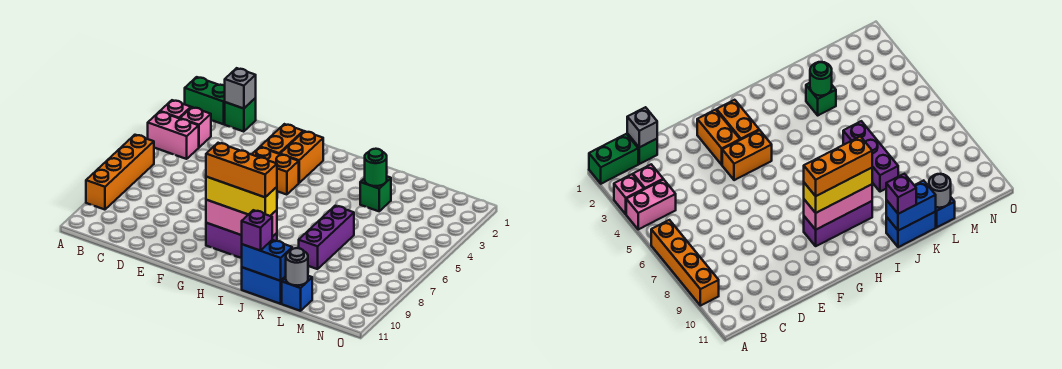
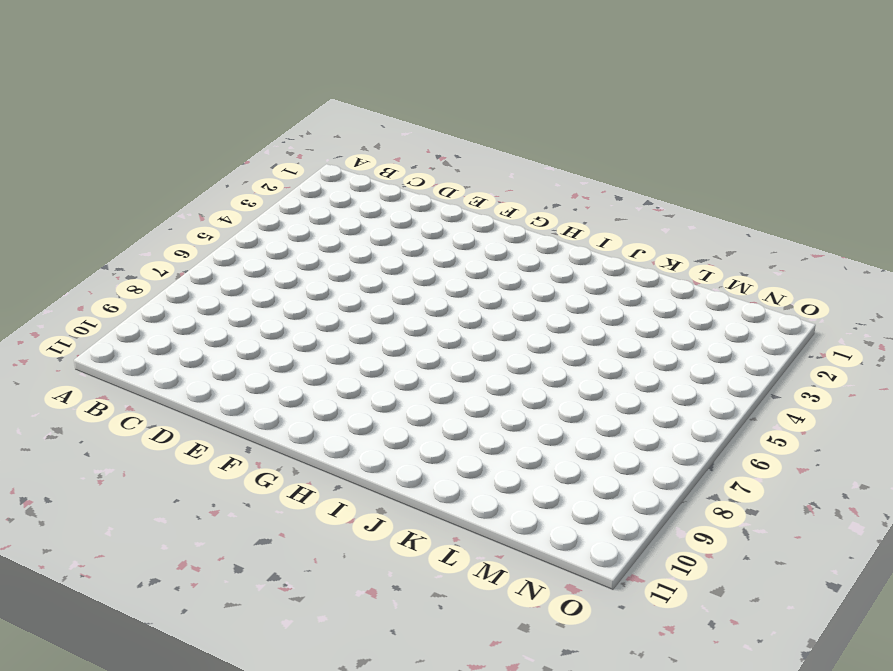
none -> green 1x2 brick [185,77,225,124]
none -> pink 1x1 brick [160,100,191,119]
none -> pink 1x2 brick [148,112,199,159]

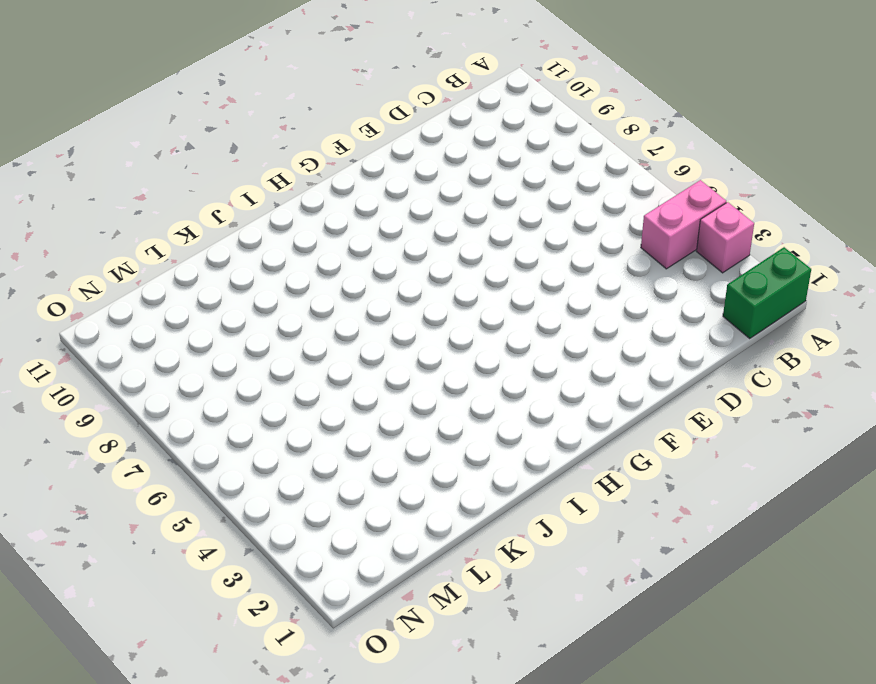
none -> orange 1x4 brick [86,135,154,210]
none -> pink 1x1 brick [180,107,211,147]
none -> green 1x1 brick [225,98,256,132]

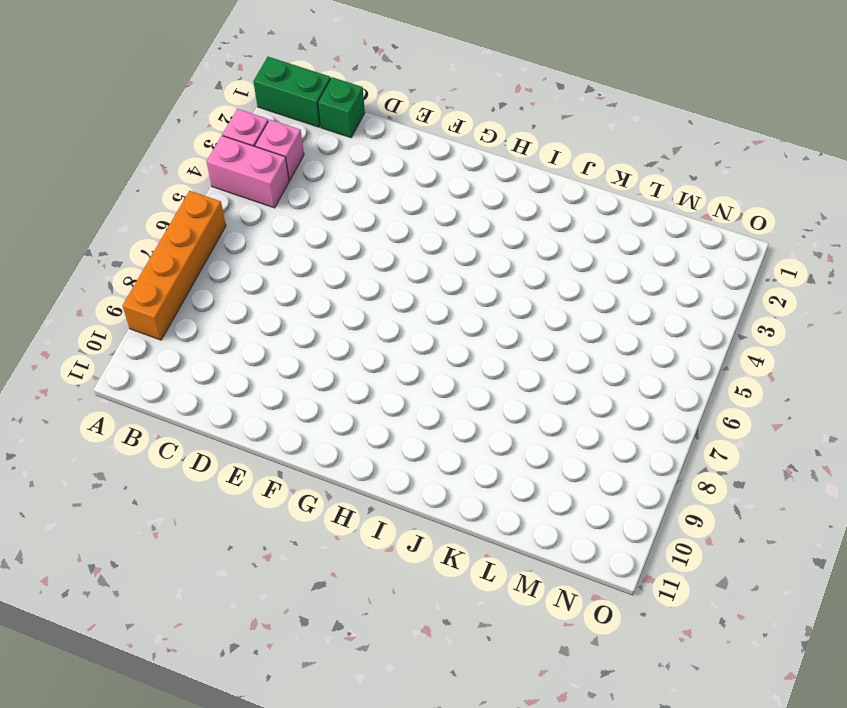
none -> orange 1x2 brick [260,124,303,154]
none -> orange 1x2 brick [252,147,299,195]
none -> orange 1x2 brick [281,131,323,183]

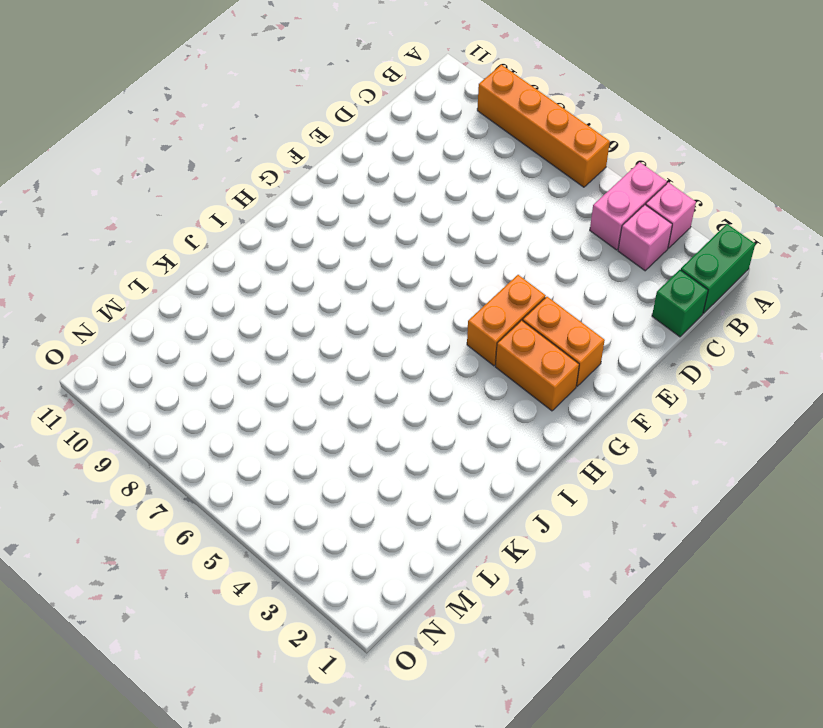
none -> purple 1x3 brick [206,223,277,258]
none -> blue 1x2 brick [242,267,286,304]
none -> green 1x1 brick [360,177,391,211]

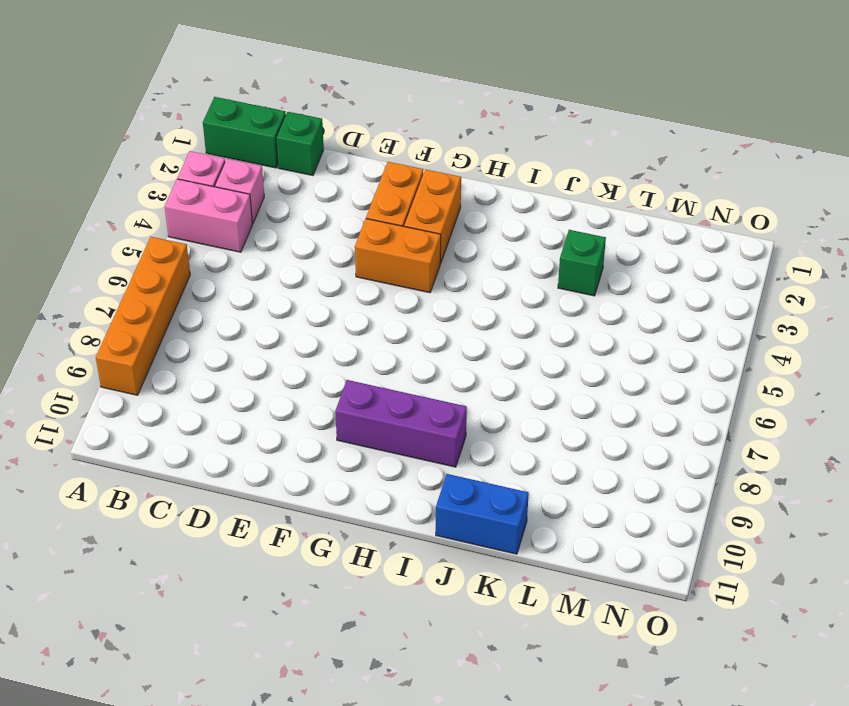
none -> purple 1x3 brick [299,206,354,269]
none -> blue 1x1 brick [282,276,312,311]
none -> grey 1x1 brick [225,68,256,109]

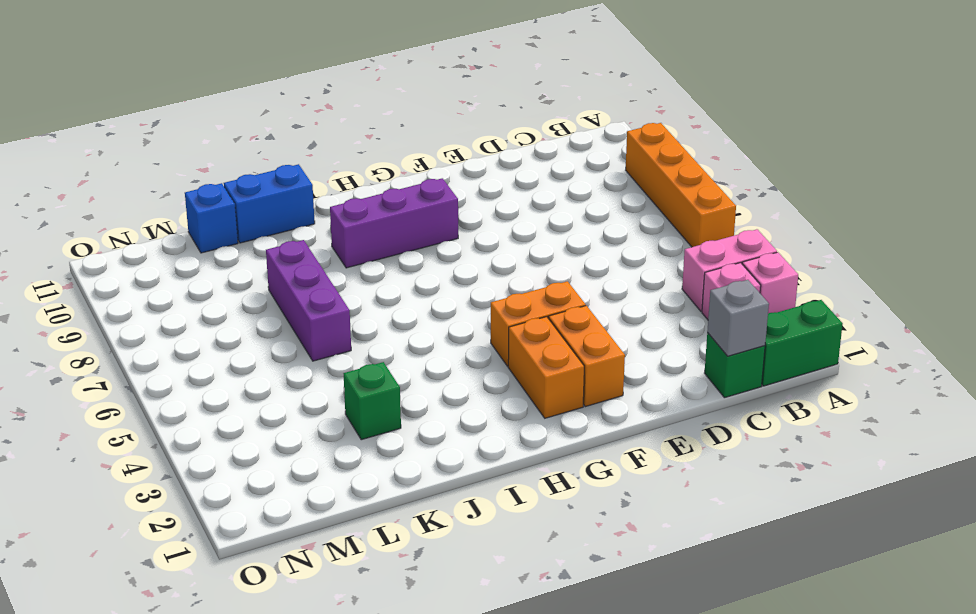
none -> pink 1x3 brick [206,200,277,237]
none -> blue 1x2 brick [242,240,292,281]
none -> green 1x1 round brick [365,149,387,186]

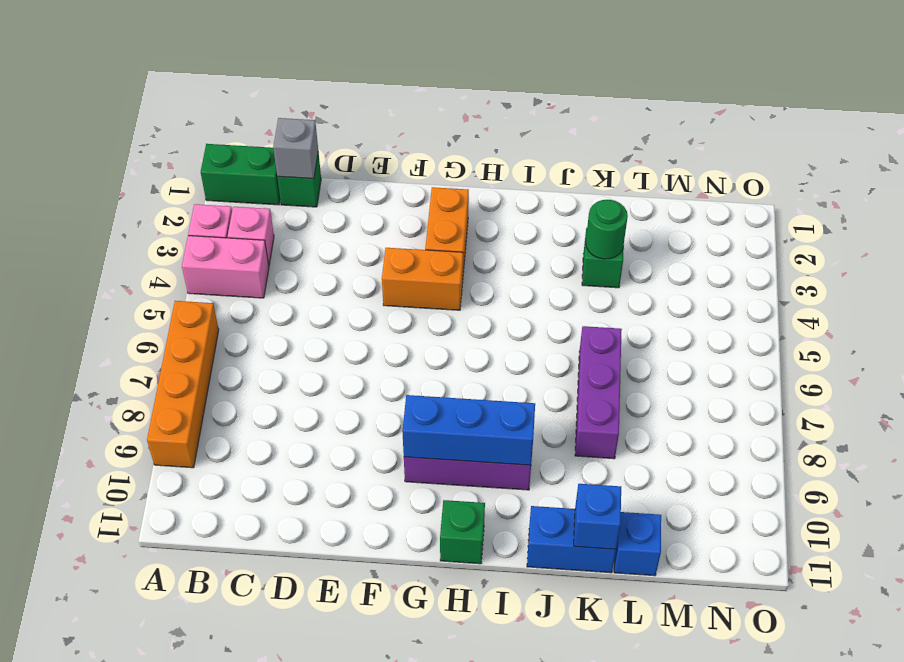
blue 1x3 brick [402,395,535,465] -> pink 1x3 brick [206,200,277,237]
green 1x1 brick [440,500,485,564] -> none
blue 1x1 brick [574,484,621,549] -> blue 1x2 brick [242,240,292,281]
none -> orange 1x2 brick [260,124,303,154]
none -> grey 1x1 round brick [286,248,308,285]
none -> yellow 1x3 brick [206,177,277,216]

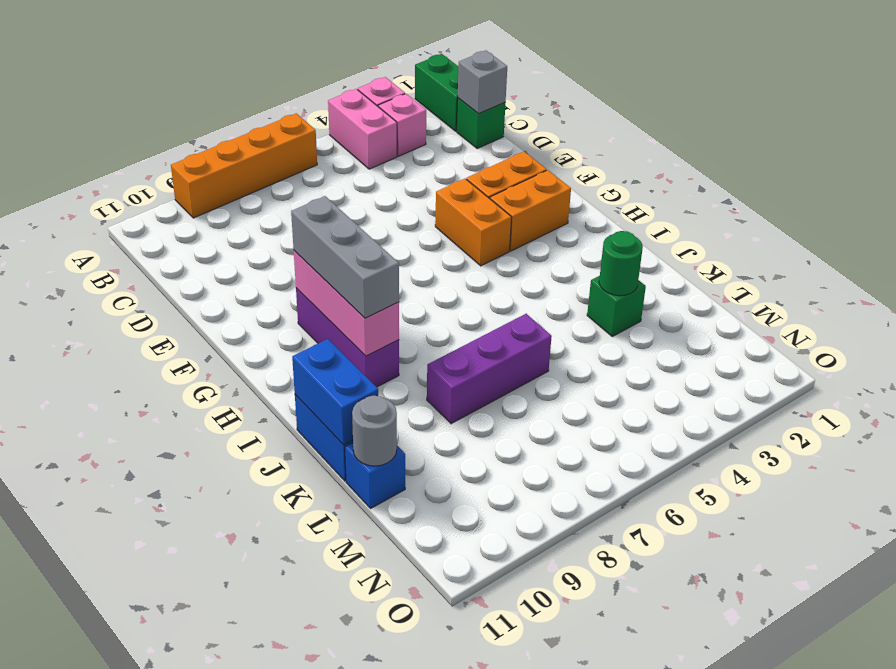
grey 1x3 brick [291,196,399,318] -> yellow 1x3 brick [206,177,277,216]
none -> purple 1x1 brick [242,210,272,251]
none -> orange 1x3 brick [206,143,277,197]

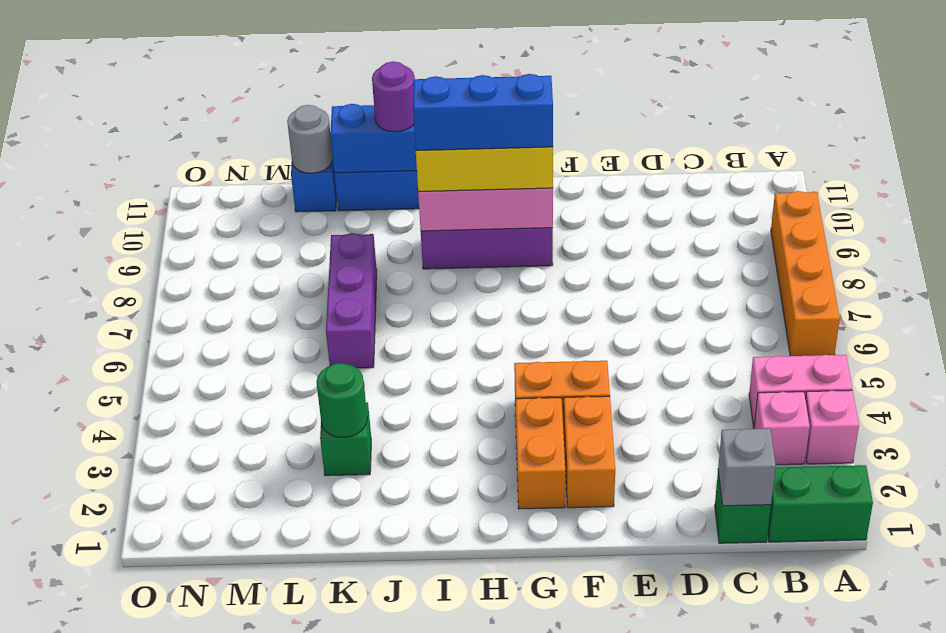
blue 1x3 brick [413,74,553,151] -> orange 1x3 brick [206,143,277,197]
purple 1x1 round brick [372,62,415,132] -> purple 1x1 brick [242,210,272,251]

